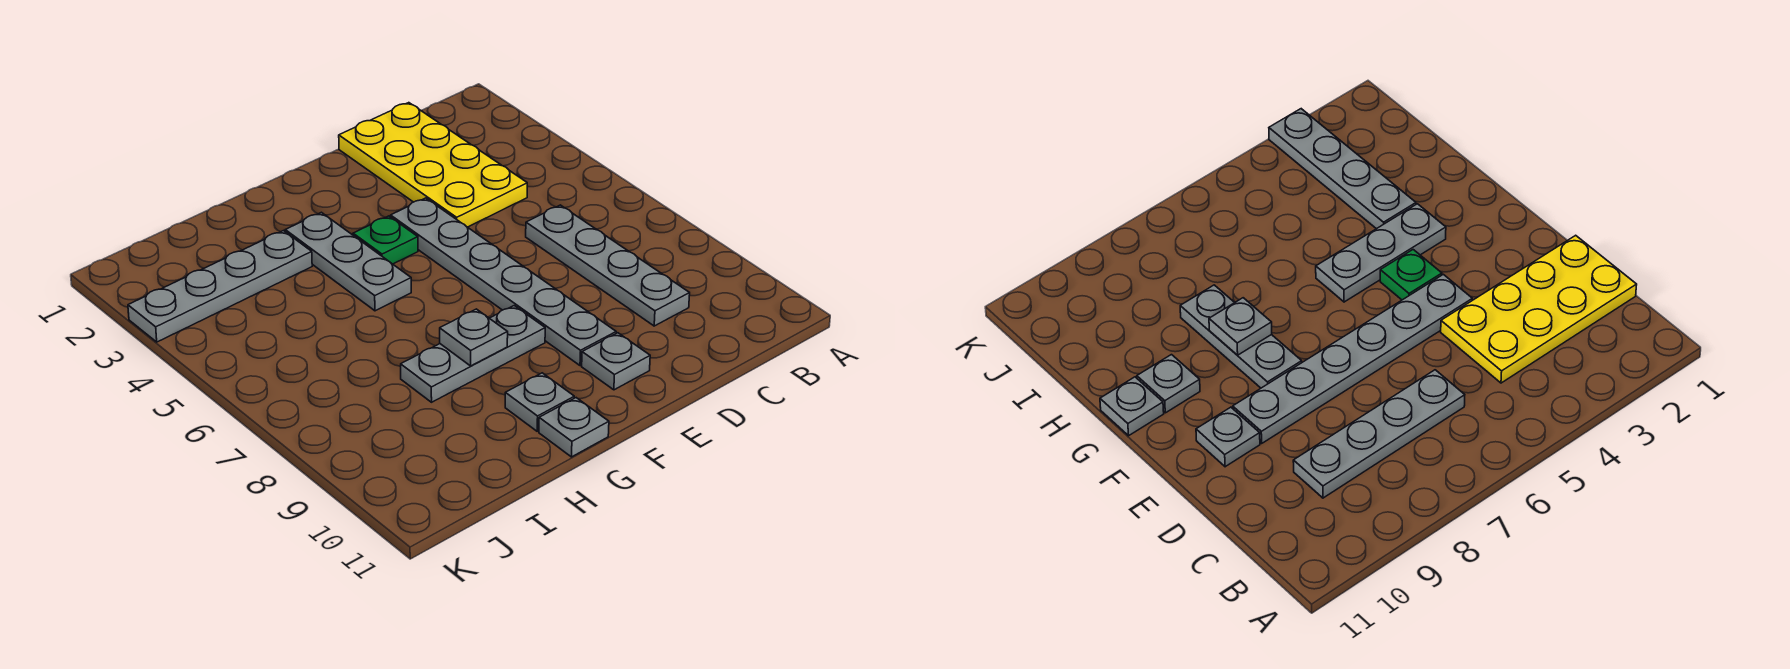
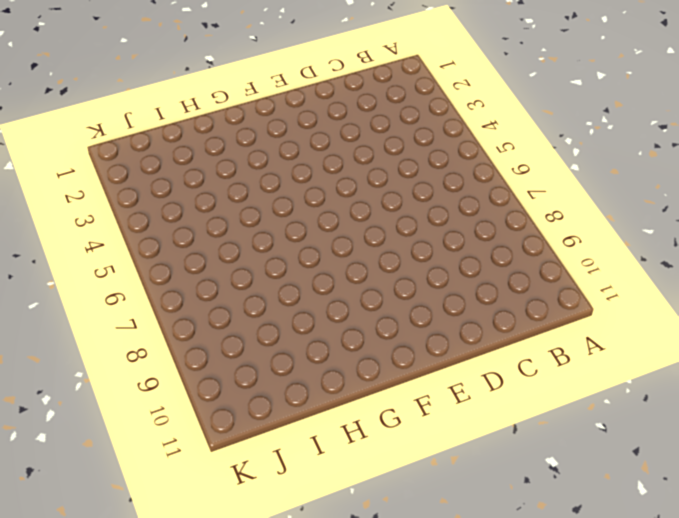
none -> yellow 2x4 plate [339,103,527,227]
none -> grey 1x4 plate [526,205,690,326]

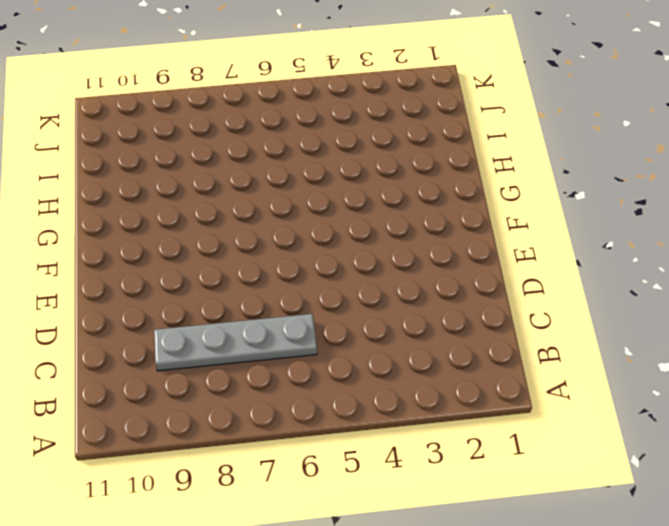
none -> yellow 2x4 plate [339,103,527,227]
none -> grey 1x6 plate [391,198,616,366]

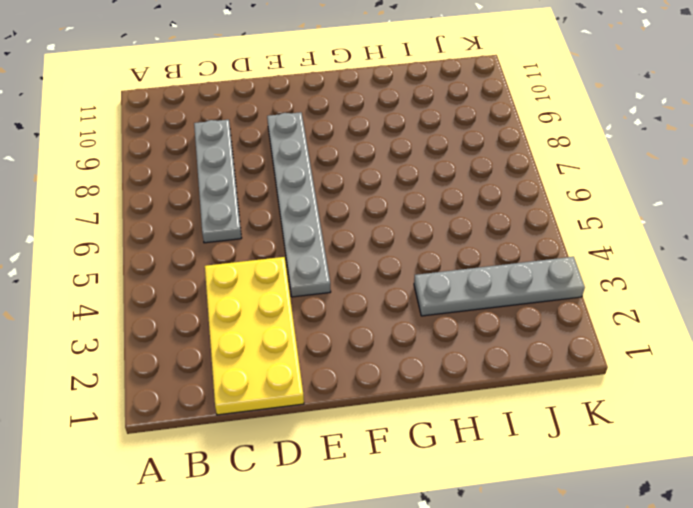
none -> grey 1x1 plate [582,333,650,390]
none -> green 1x1 plate [353,216,418,264]

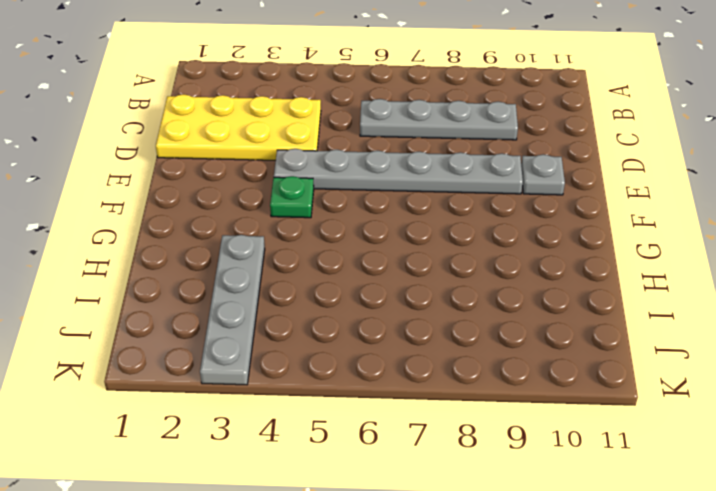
none -> grey 1x3 plate [401,306,545,402]
none -> grey 1x3 plate [285,212,411,311]

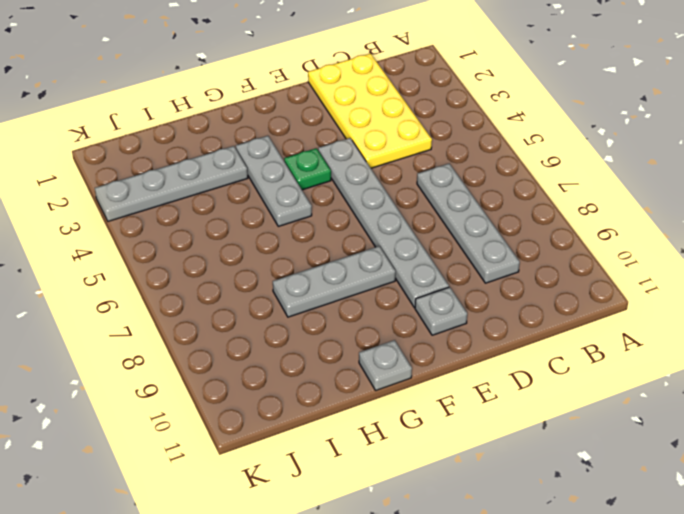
none -> grey 1x1 plate [505,373,574,431]
none -> grey 1x1 plate [440,309,508,366]

